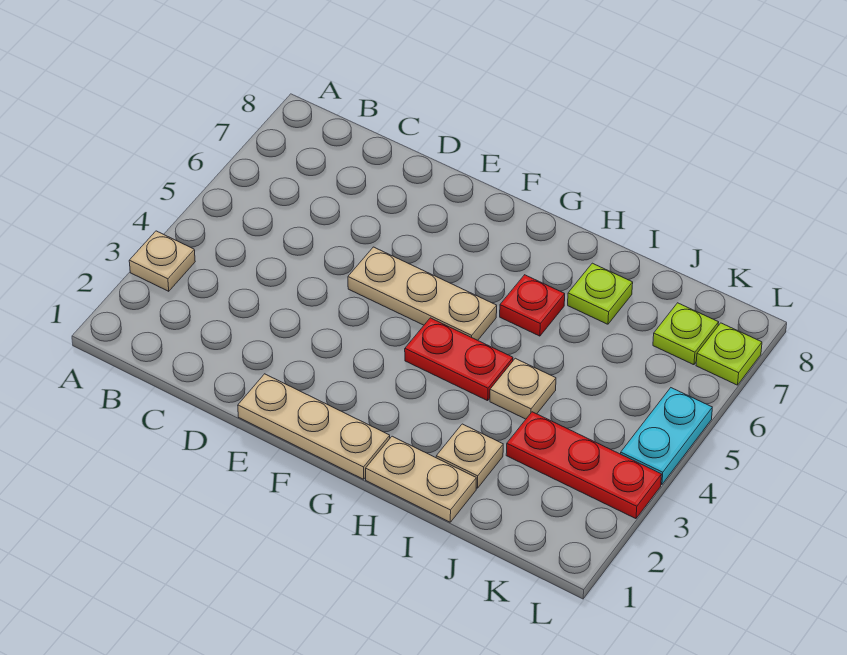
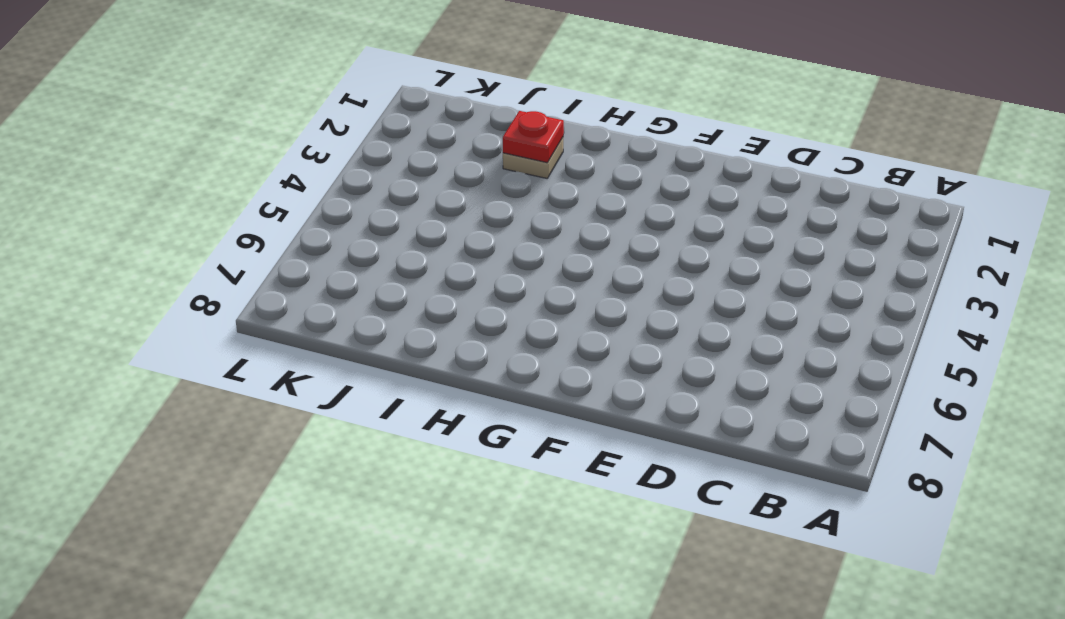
red 1x1 plate [503,111,564,163] -> red 1x1 plate moved to [500,275,565,336]
none -> tan 1x1 plate [129,231,195,291]
none -> tan 1x3 plate [238,374,390,479]
none -> tan 1x3 plate [348,247,497,340]

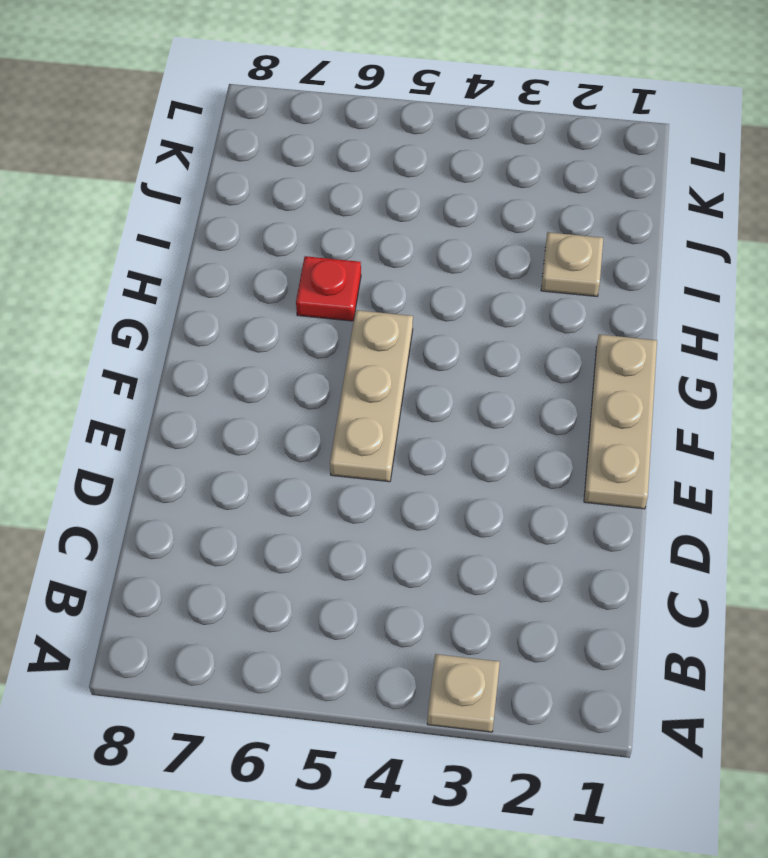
none -> red 1x2 plate [405,318,513,401]
none -> tan 1x2 plate [366,436,476,522]
none -> tan 1x1 plate [490,358,556,419]

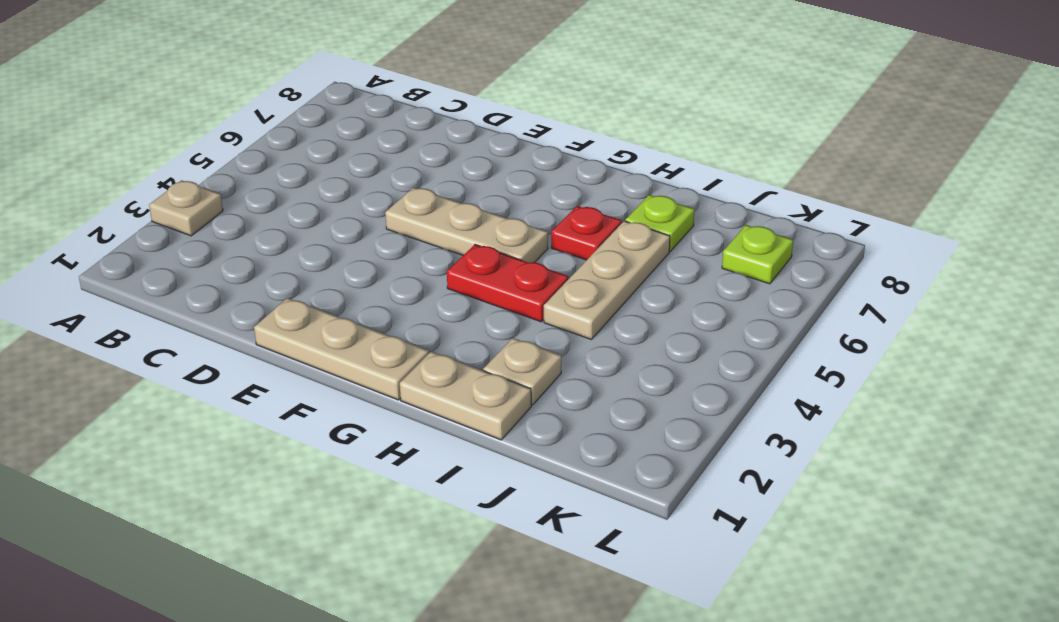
tan 1x3 plate [544,221,670,339] -> tan 1x1 plate [490,358,556,419]
none -> red 1x3 plate [506,412,662,519]
none -> cyan 1x2 plate [621,388,712,485]
none -> lime 1x1 plate [696,323,762,385]

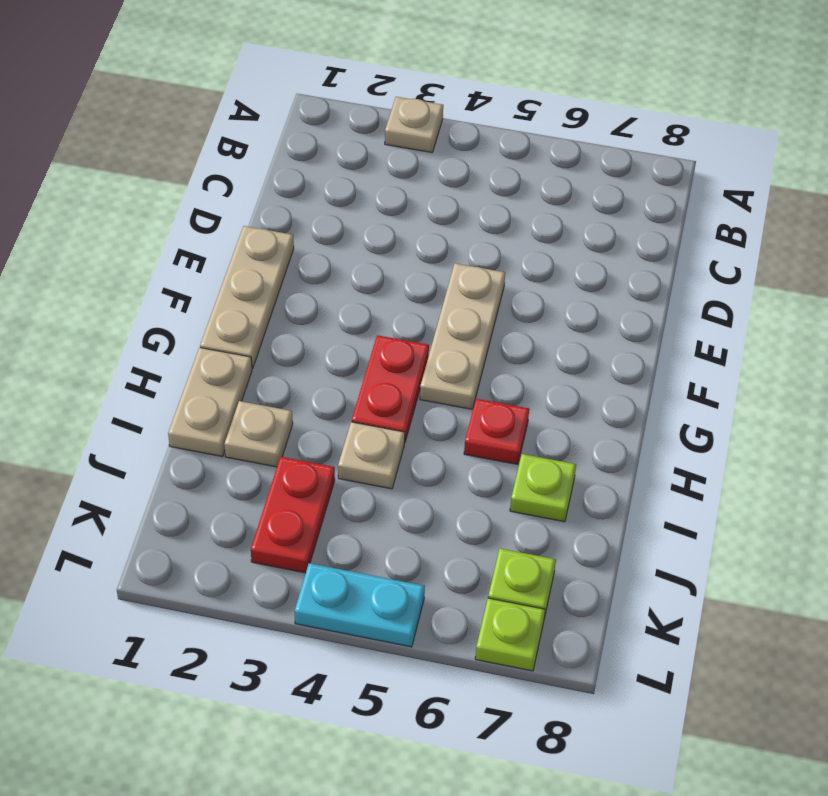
red 1x2 plate [251,457,335,573] -> red 1x3 plate [506,412,662,519]

